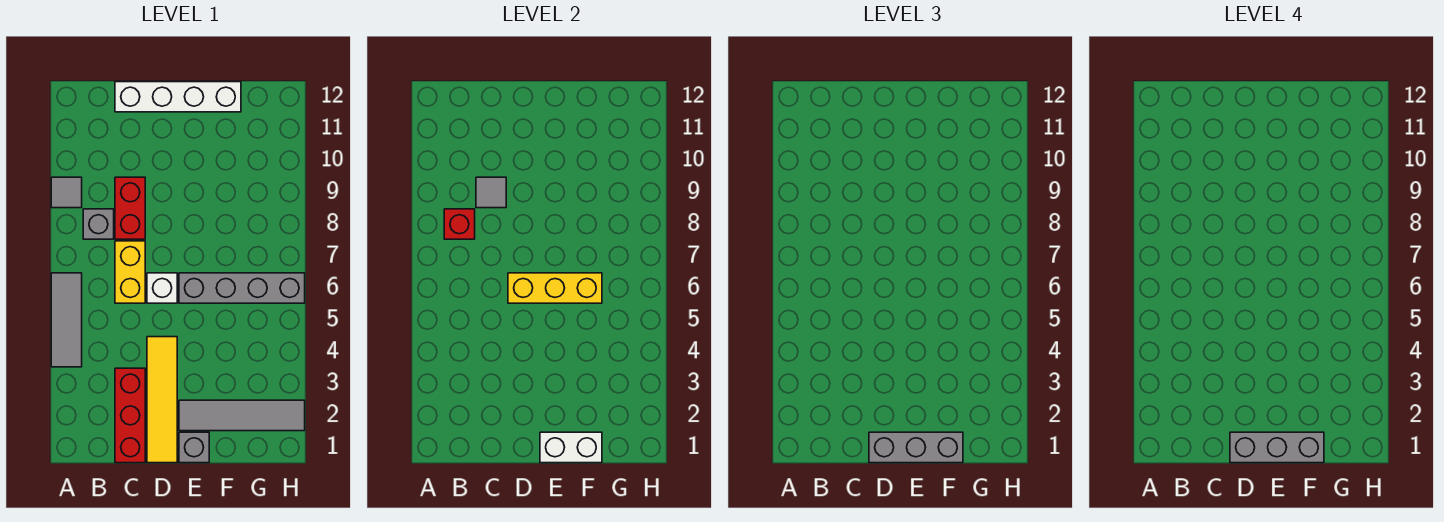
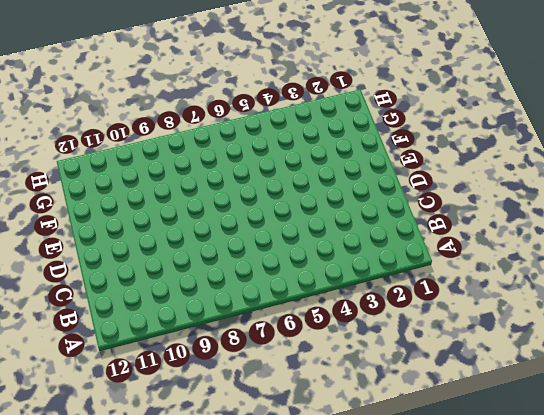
none -> grey 1x3 tile [51,273,82,367]
none -> grey 1x1 tile [51,177,82,208]
none -> grey 1x1 brick [83,209,114,239]

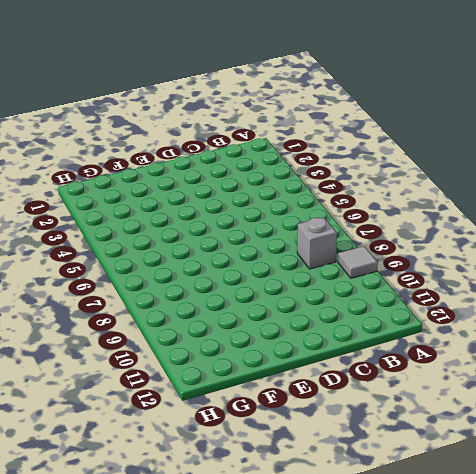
none -> grey 1x3 tile [51,273,82,367]
none -> red 1x3 brick [115,368,145,463]
none -> yellow 1x2 brick [115,241,145,303]

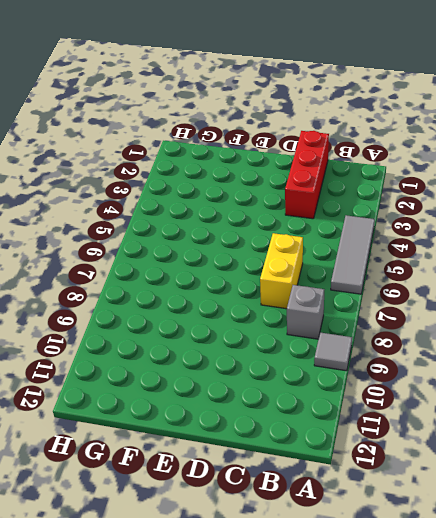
none -> red 1x2 brick [115,177,145,239]
none -> white 1x4 brick [115,82,241,112]
none -> yellow 1x4 tile [147,337,177,463]

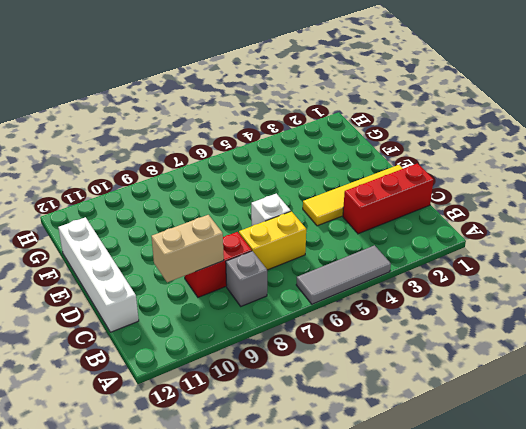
tan 1x2 brick [151,215,224,282] -> grey 1x1 tile [476,177,506,208]
none -> grey 1x1 tile [51,177,82,208]
none -> grey 1x1 brick [179,432,209,463]
none -> grey 1x4 tile [179,400,305,431]

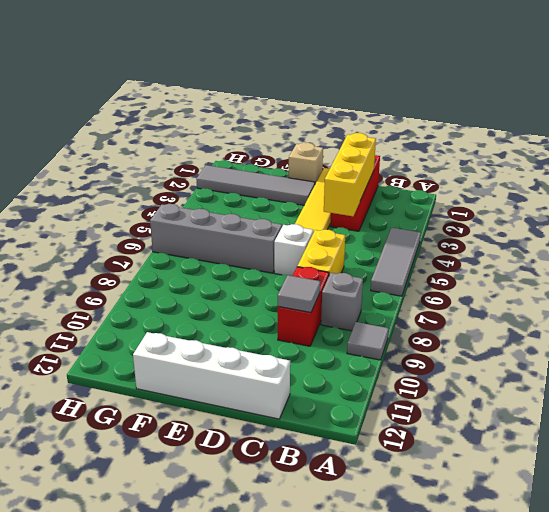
yellow 1x3 brick [324,133,376,216] -> yellow 1x3 brick turned to [508,273,602,303]
tan 1x1 brick [289,143,323,184] -> grey 1x1 brick [179,432,209,463]
none -> red 1x1 brick [444,209,475,239]
none -> white 1x2 brick [540,432,602,463]
none -> grey 1x3 brick [869,432,963,463]

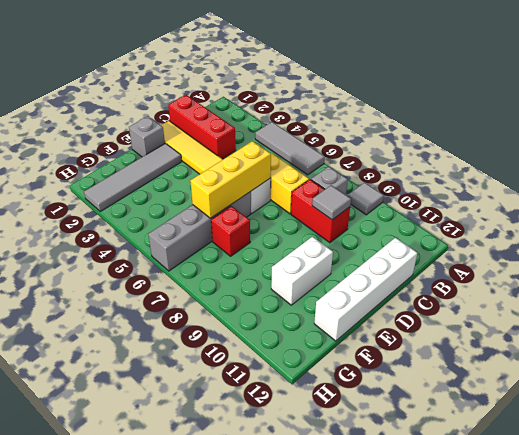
white 1x2 brick [271,237,333,305] -> white 1x2 brick moved to [540,432,602,463]
red 1x1 brick [211,206,250,256] -> red 1x1 brick moved to [444,209,475,239]
none -> grey 1x3 brick [869,432,963,463]
none -> grey 1x3 brick [1230,432,1324,463]

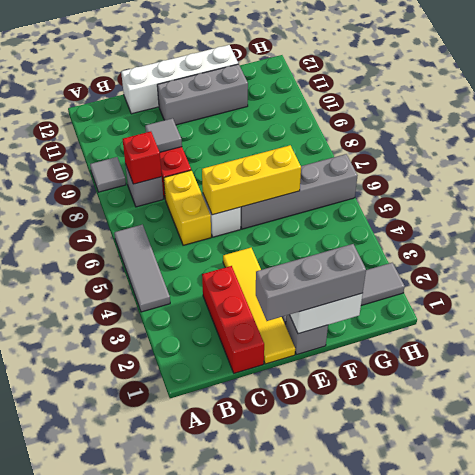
grey 1x3 brick [157,64,248,125] -> grey 1x3 brick moved to [1230,432,1324,463]

